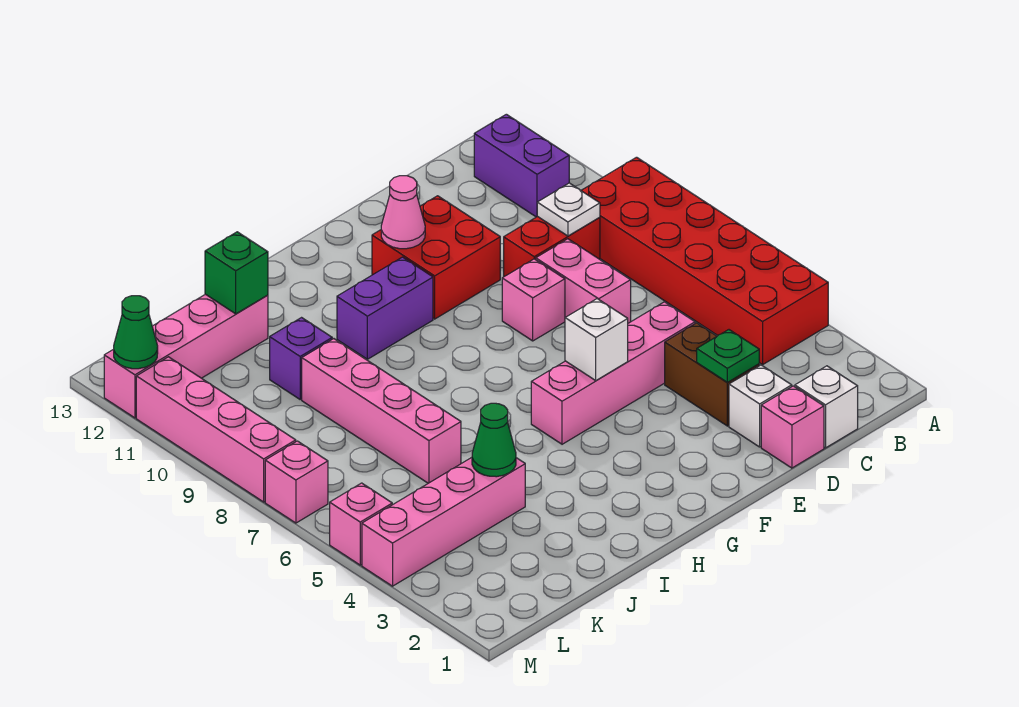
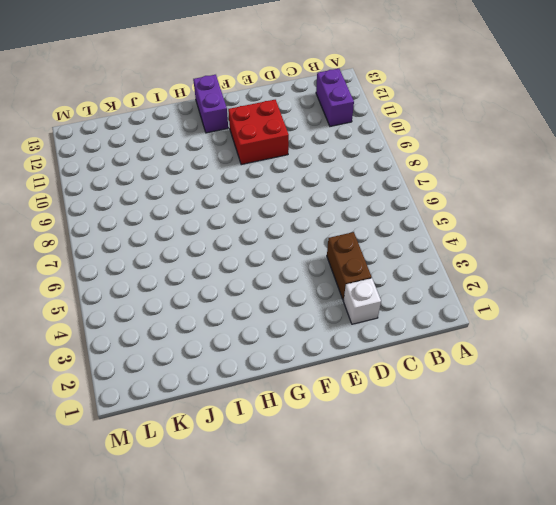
purple 1x2 brick [193,75,228,133] -> purple 1x2 brick turned to [337,257,433,359]
none -> red 2x6 brick [581,157,828,365]
none -> white 1x1 brick [795,366,858,448]
none -> red 1x2 brick [504,217,600,277]

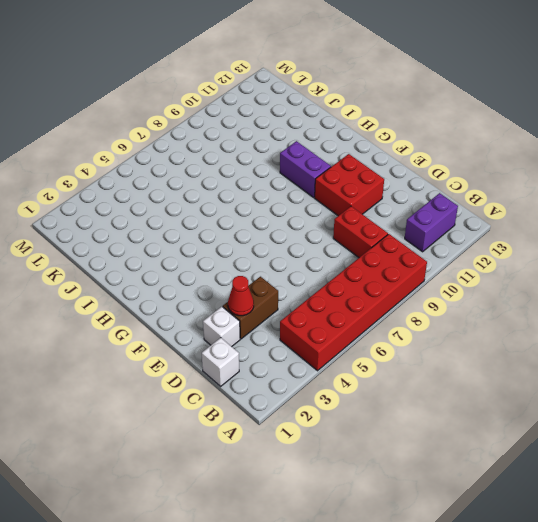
red 1x1 cone [228,276,254,316] -> green 1x1 plate [697,330,759,382]
none -> pink 1x1 brick [761,386,824,468]
none -> pink 1x4 brick [531,302,695,444]
none -> pink 1x2 brick [536,239,631,323]

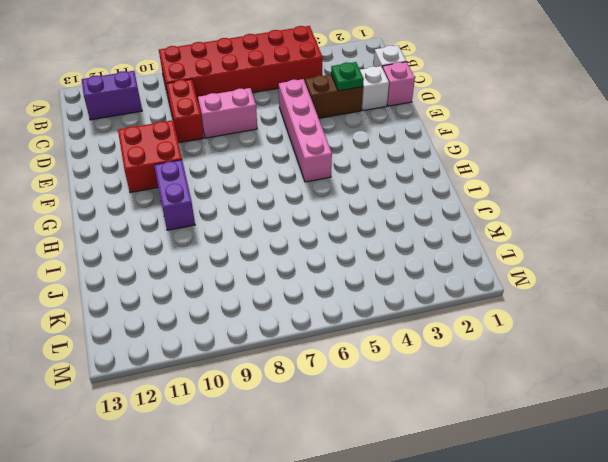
none -> pink 1x1 brick [502,259,565,341]
none -> pink 1x4 brick [362,458,525,586]
none -> pink 1x4 brick [302,339,461,483]

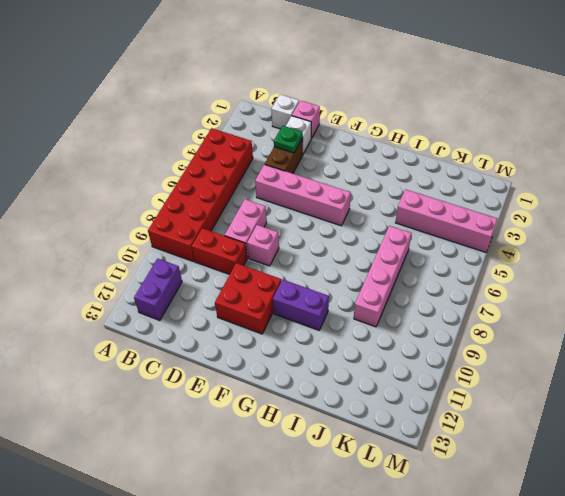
none -> purple 1x1 brick [270,318,332,399]
none -> pink 1x4 brick [104,294,268,418]
none -> pink 1x1 brick [330,483,392,565]

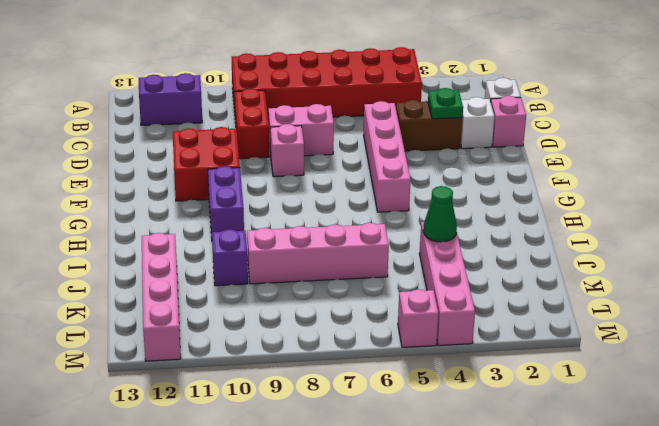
none -> pink 1x1 brick [265,441,328,523]
none -> pink 1x4 brick [136,357,296,502]
none -> white 1x1 plate [537,183,600,236]

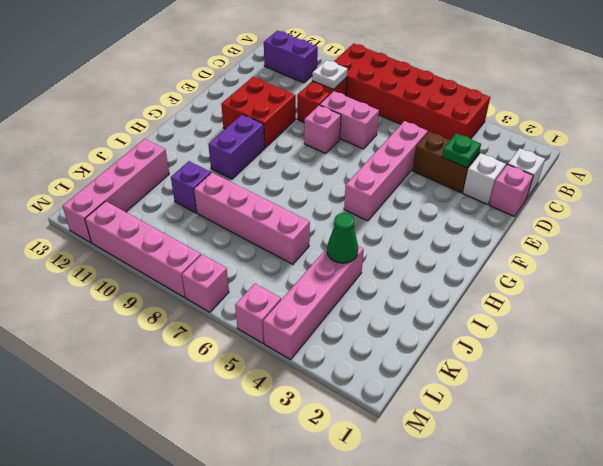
none -> white 1x1 brick [565,299,628,381]
none -> pink 1x1 cone [381,176,425,249]
none -> green 1x1 brick [205,232,268,314]

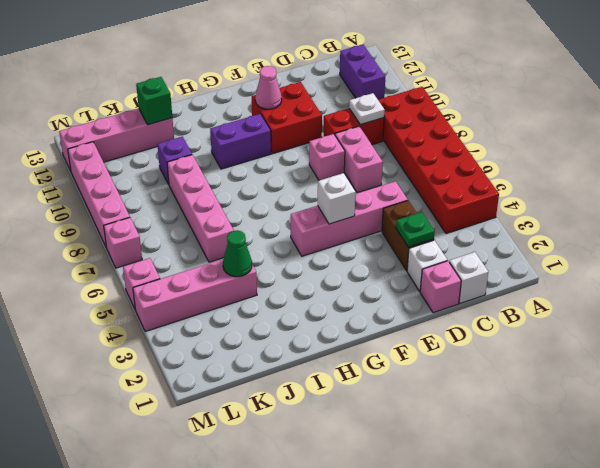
none -> green 1x1 cone [114,296,158,369]

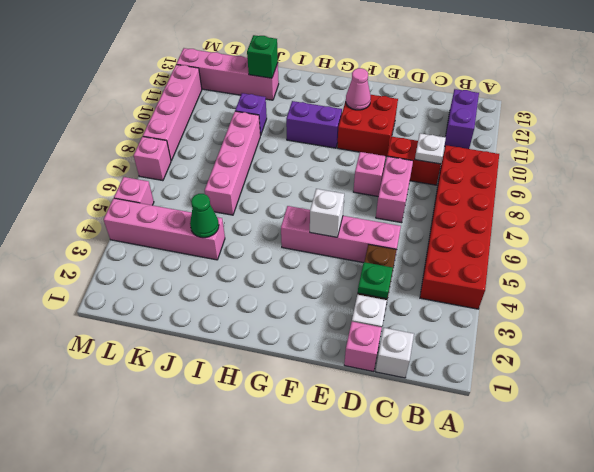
none -> green 1x1 cone [114,296,158,369]

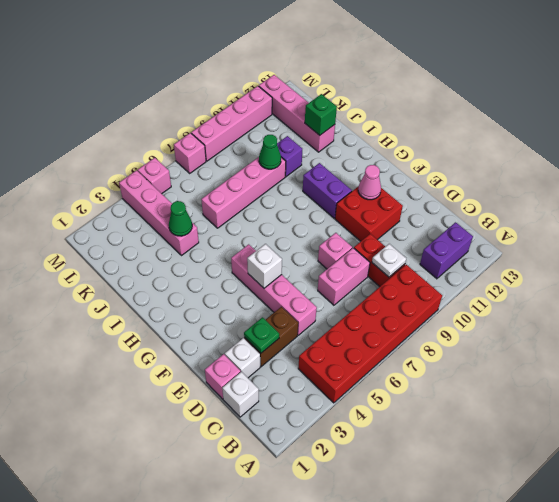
green 1x1 cone [259,135,281,169] -> green 1x1 cone moved to [114,296,158,369]

